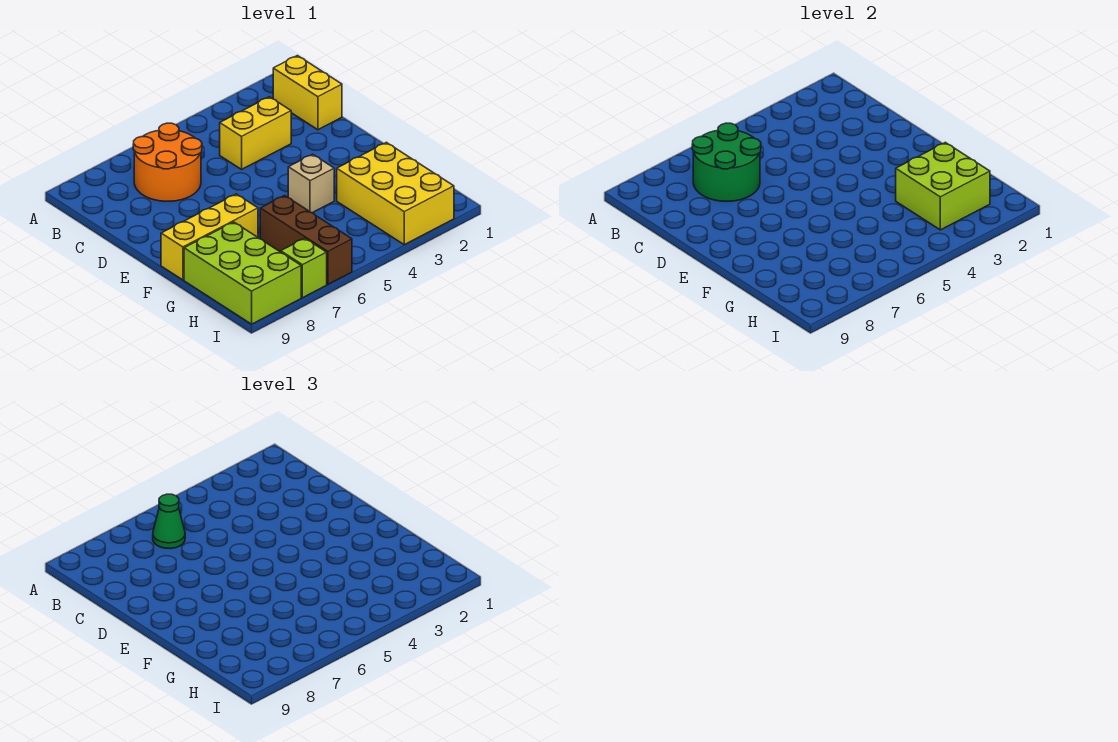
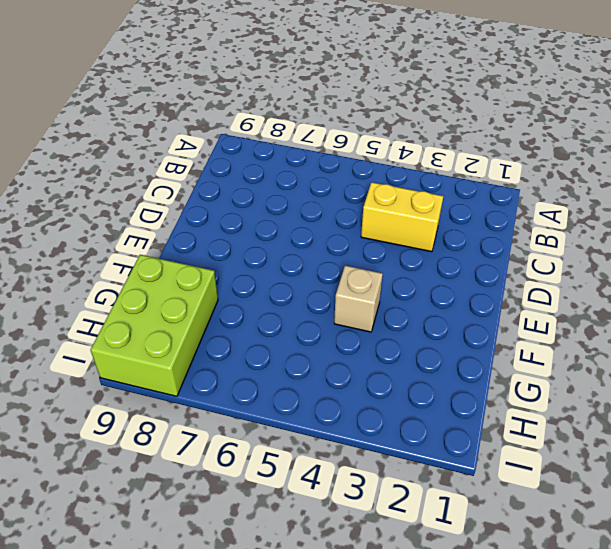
none -> yellow 1x2 brick [273,56,342,130]
none -> orange 2x2 round brick [133,123,202,201]
none -> yellow 1x3 brick [161,194,258,280]

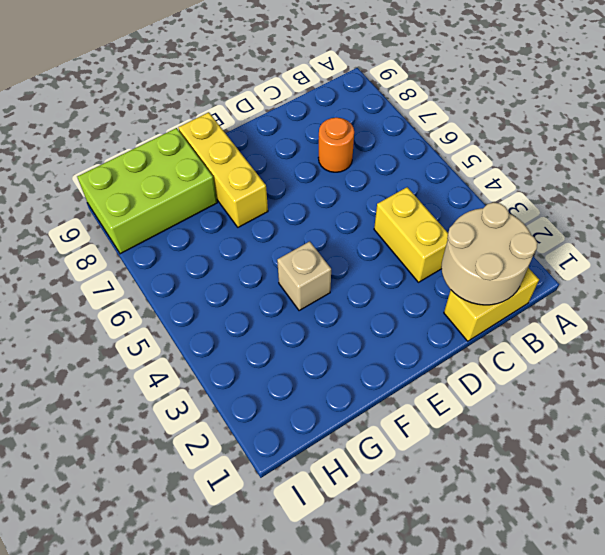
tan 2x2 round brick [441,202,537,305] -> none
orange 1x1 round brick [318,117,354,172] -> orange 2x2 round brick [133,123,202,201]
none -> yellow 2x3 brick [337,142,454,245]
none -> brown 1x3 brick [260,196,352,284]
none -> lime 1x1 brick [281,238,327,298]

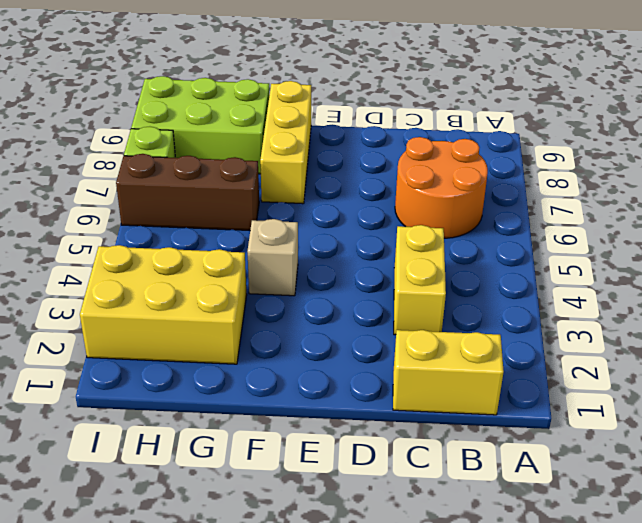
none -> green 2x2 round brick [692,123,761,201]
none -> lime 2x2 brick [896,142,990,230]
none -> green 1x1 cone [153,494,185,549]

